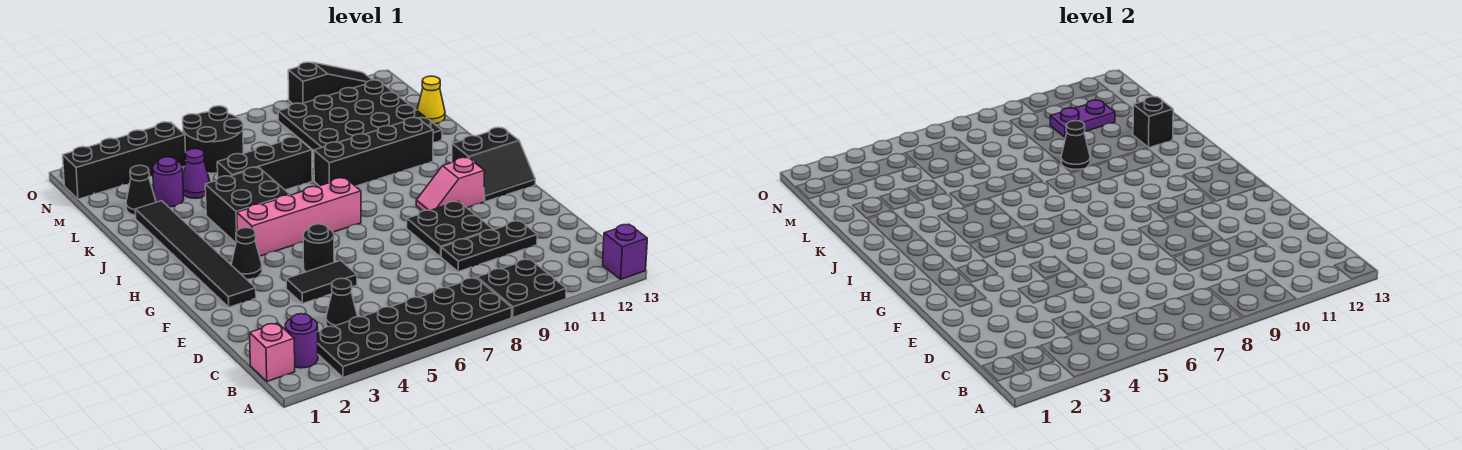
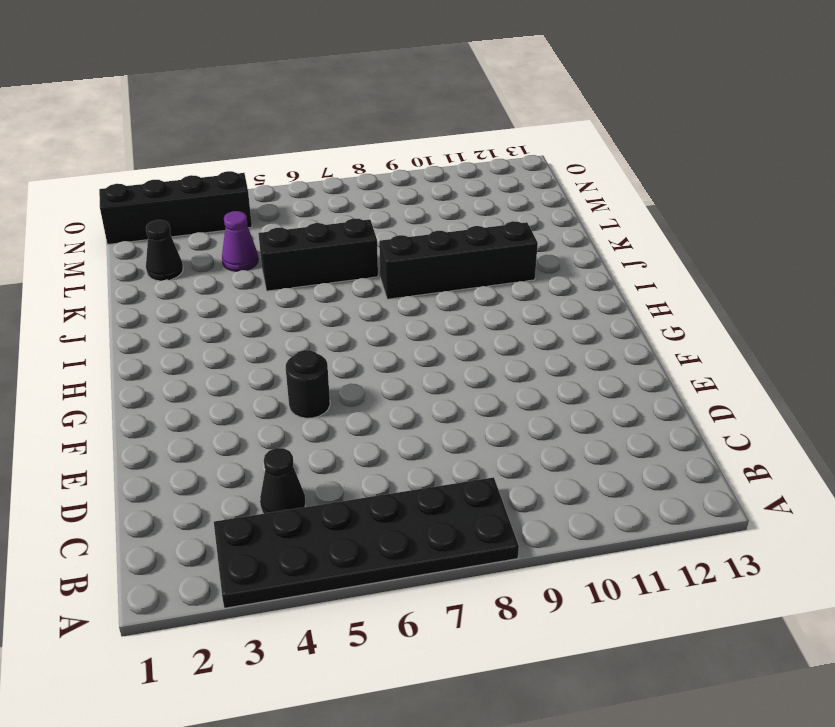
none -> black 2x2 plate [477,259,566,317]
none -> purple 1x1 brick [603,224,647,279]
none -> pink 1x1 brick [250,323,295,381]

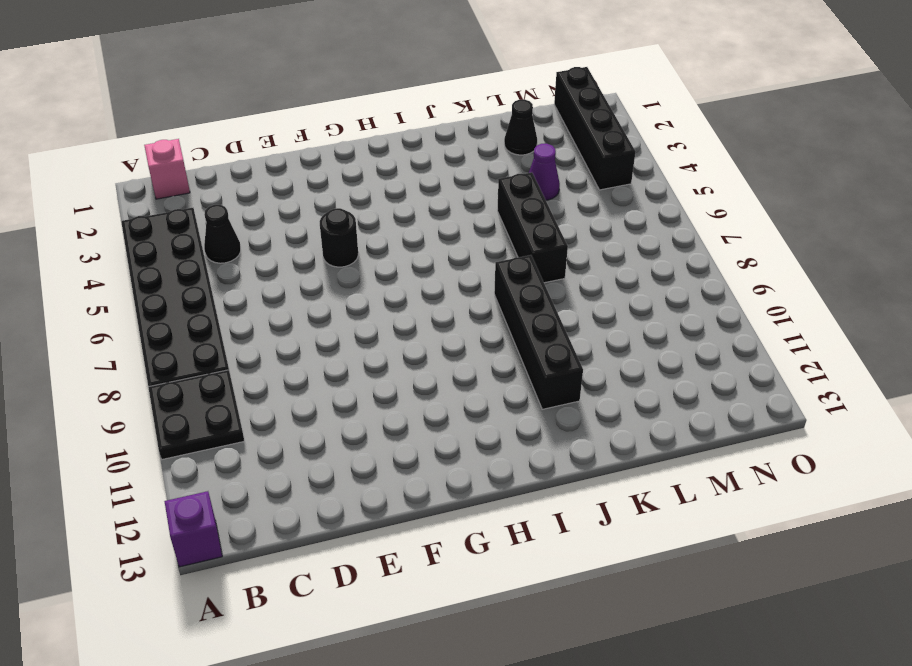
none -> purple 1x1 round brick [285,314,318,368]
none -> black 1x3 plate [441,221,537,272]
none -> black 1x2 tile [286,260,357,304]

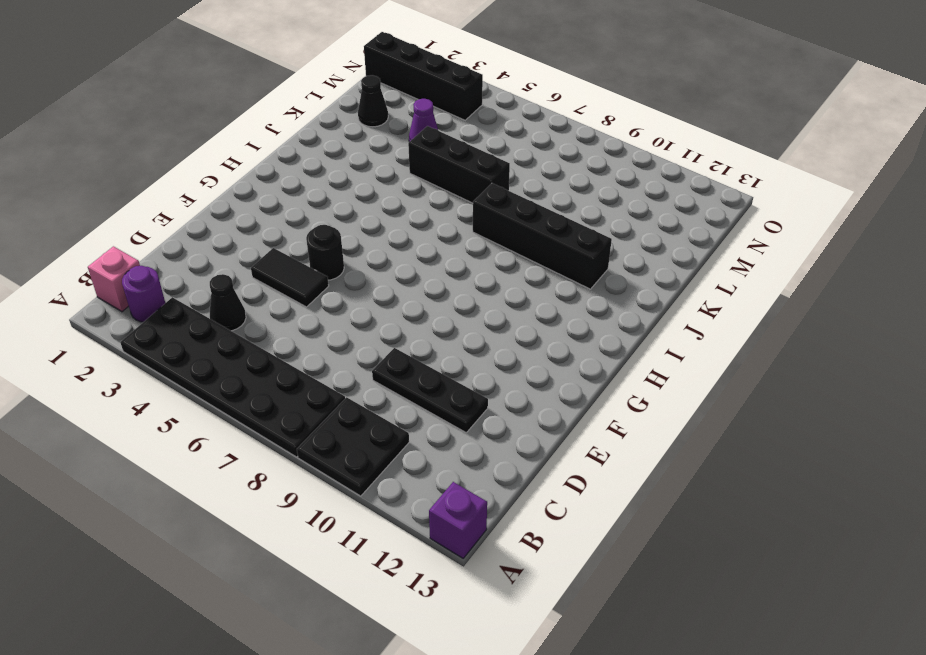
none -> black 2x2 plate [407,201,493,257]
none -> black 1x6 tile [135,201,256,307]
none -> black 1x1 cone [231,228,262,279]

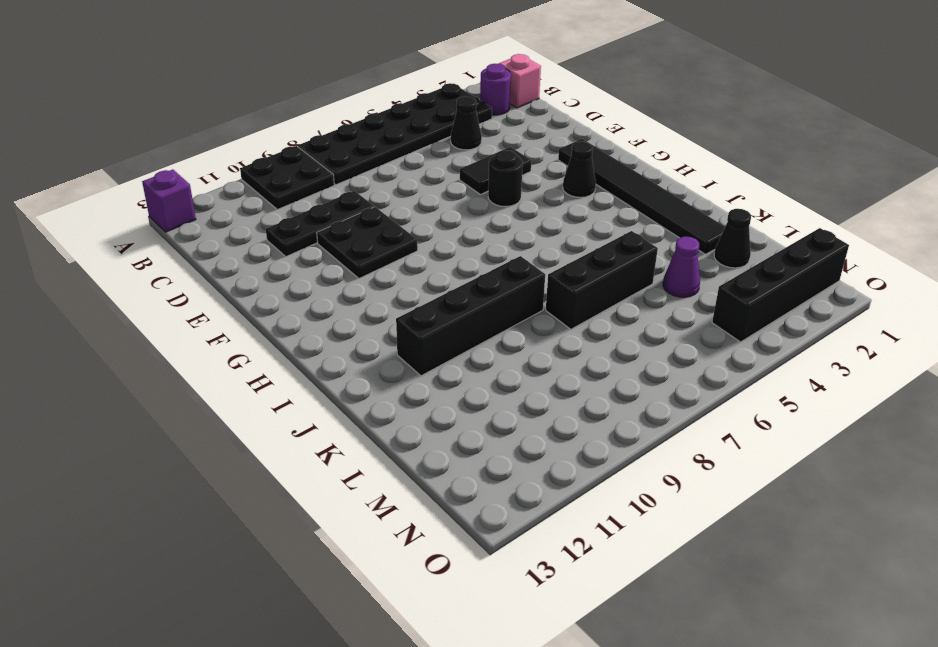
none -> pink 1x2 slope [416,157,485,211]
none -> black 2x2 slope [452,127,535,202]
none -> pink 1x4 brick [237,178,361,256]

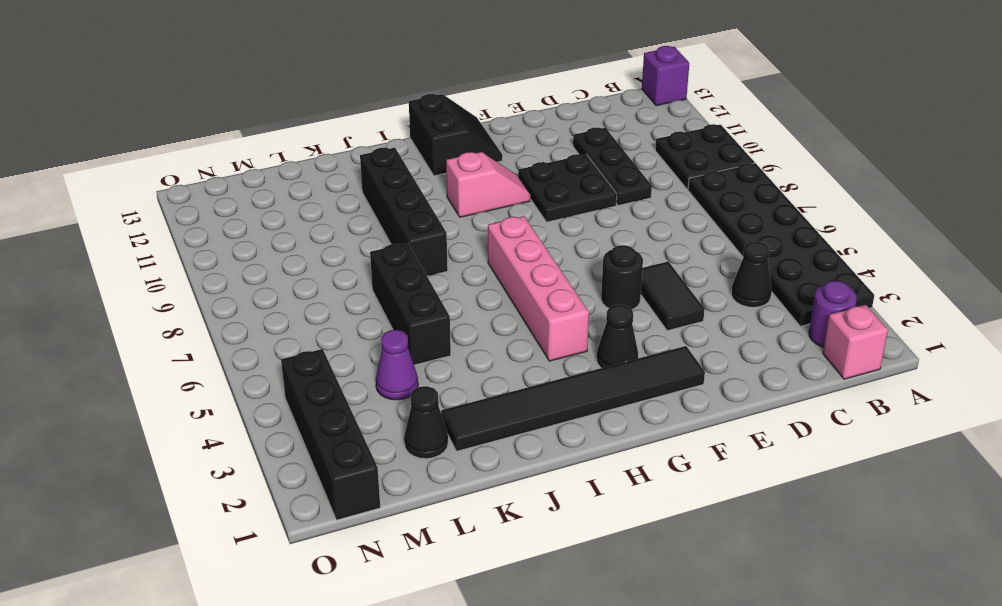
pink 1x2 slope [446,152,530,217] -> pink 1x2 slope turned to [416,157,485,211]
none -> black 2x2 brick [205,167,290,243]
none -> black 4x4 plate [278,80,442,150]
none -> purple 1x1 round brick [153,157,184,207]

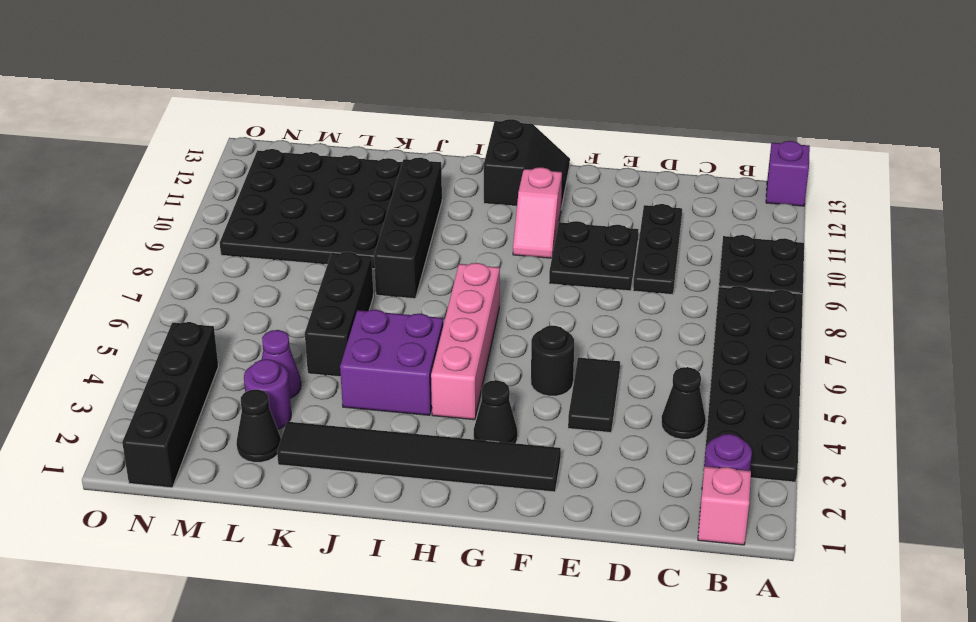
purple 2x2 brick [340,310,443,415] -> black 2x2 brick [205,167,290,243]
none -> yellow 1x1 cone [417,76,445,124]
none -> black 2x2 round brick [183,106,243,173]
none -> black 1x3 slope [288,62,372,104]

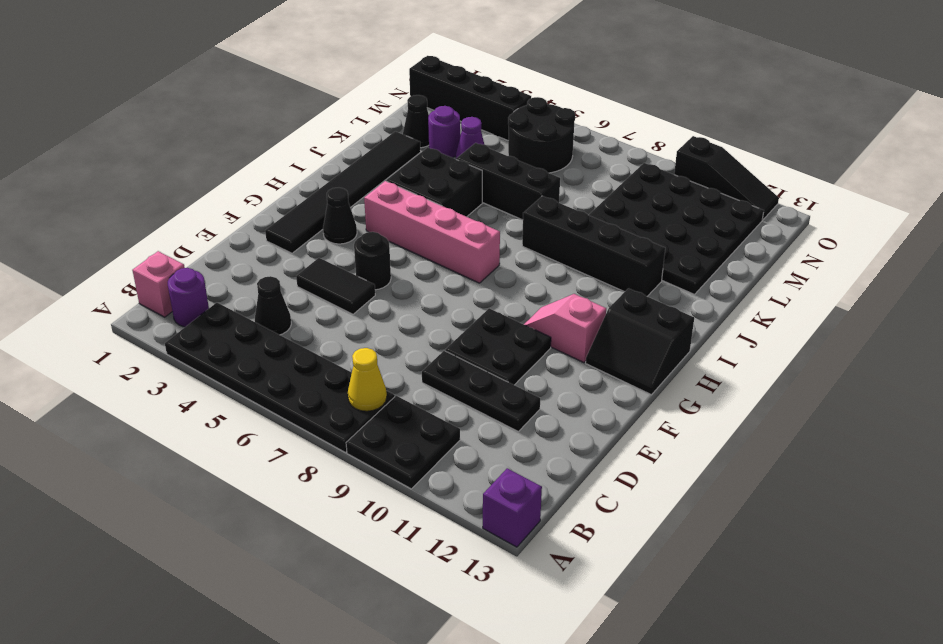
yellow 1x1 cone [348,348,387,411] -> yellow 1x1 cone moved to [417,76,445,124]
none -> black 1x1 cone [1061,121,1090,169]
none -> black 1x1 brick [1133,97,1173,148]
none -> purple 1x2 plate [1050,100,1115,137]

